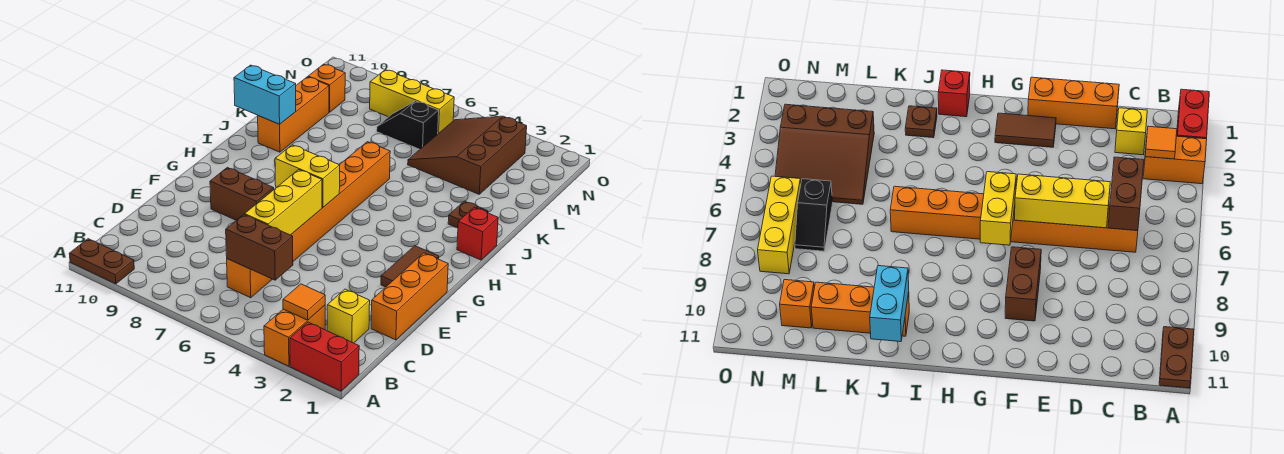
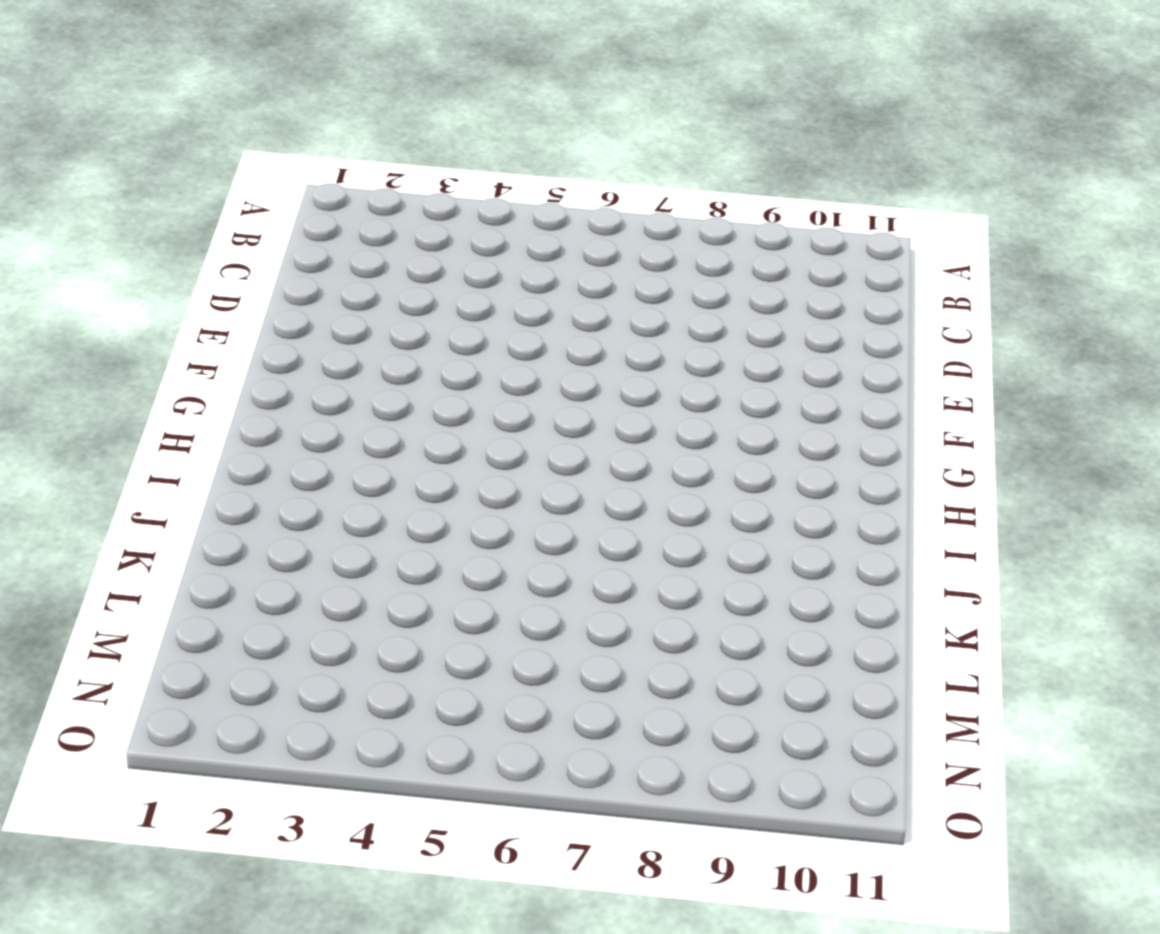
none -> red 1x2 brick [290,322,359,391]
none -> orange 1x2 brick [264,305,325,366]
none -> brown 1x2 plate [69,239,134,284]

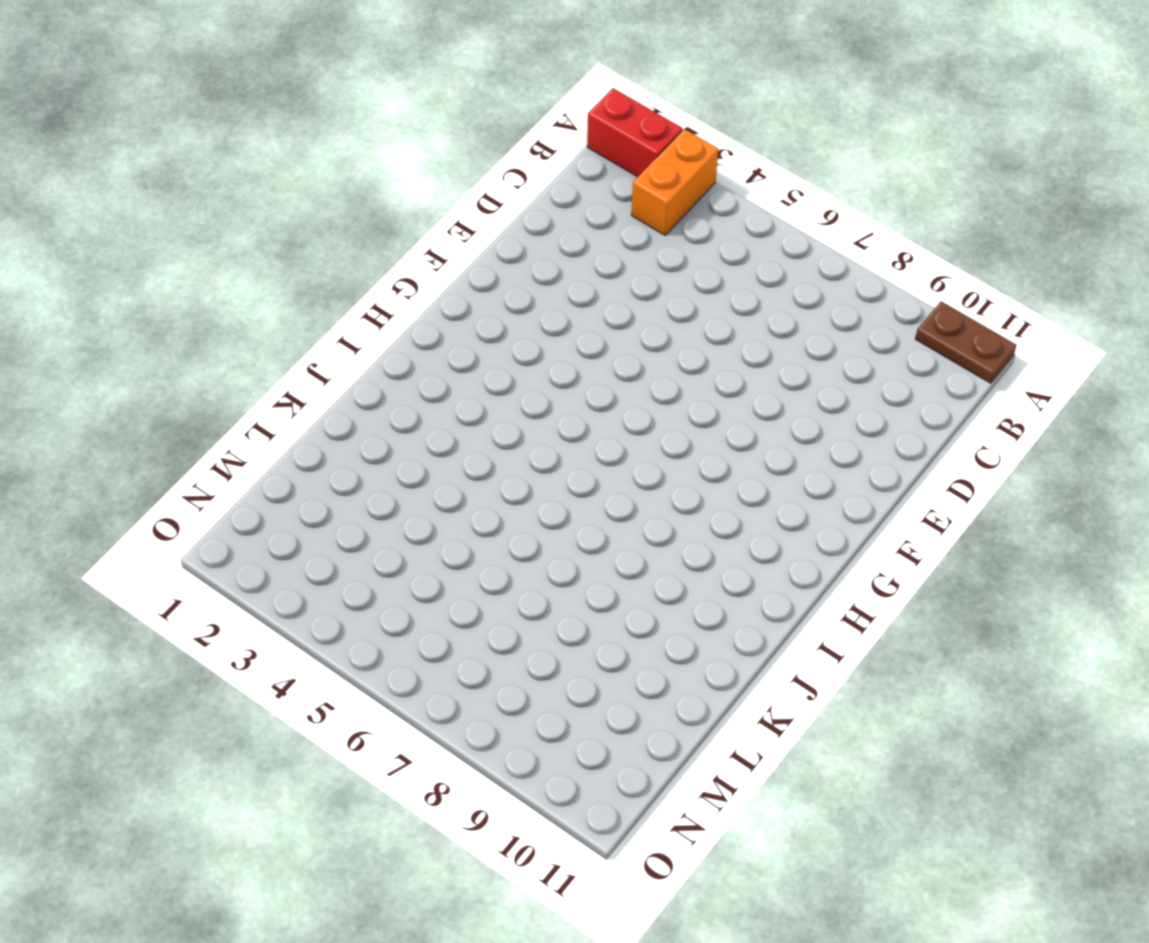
none -> yellow 1x1 brick [327,289,370,343]
none -> orange 1x8 brick [227,142,390,298]
none -> orange 1x3 brick [371,253,448,340]

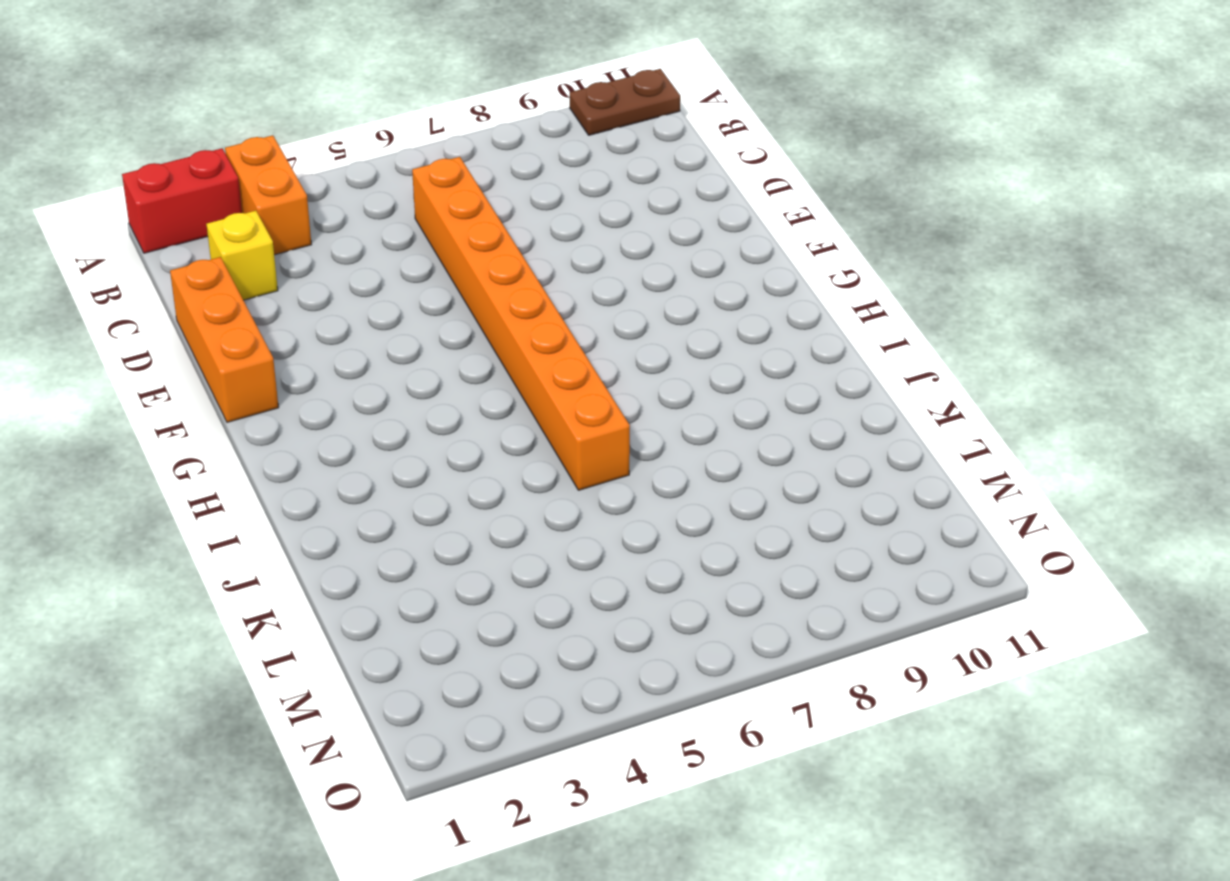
none -> brown 1x2 tile [381,246,439,287]
none -> brown 1x2 brick [210,167,274,220]
none -> red 1x1 brick [457,207,498,260]

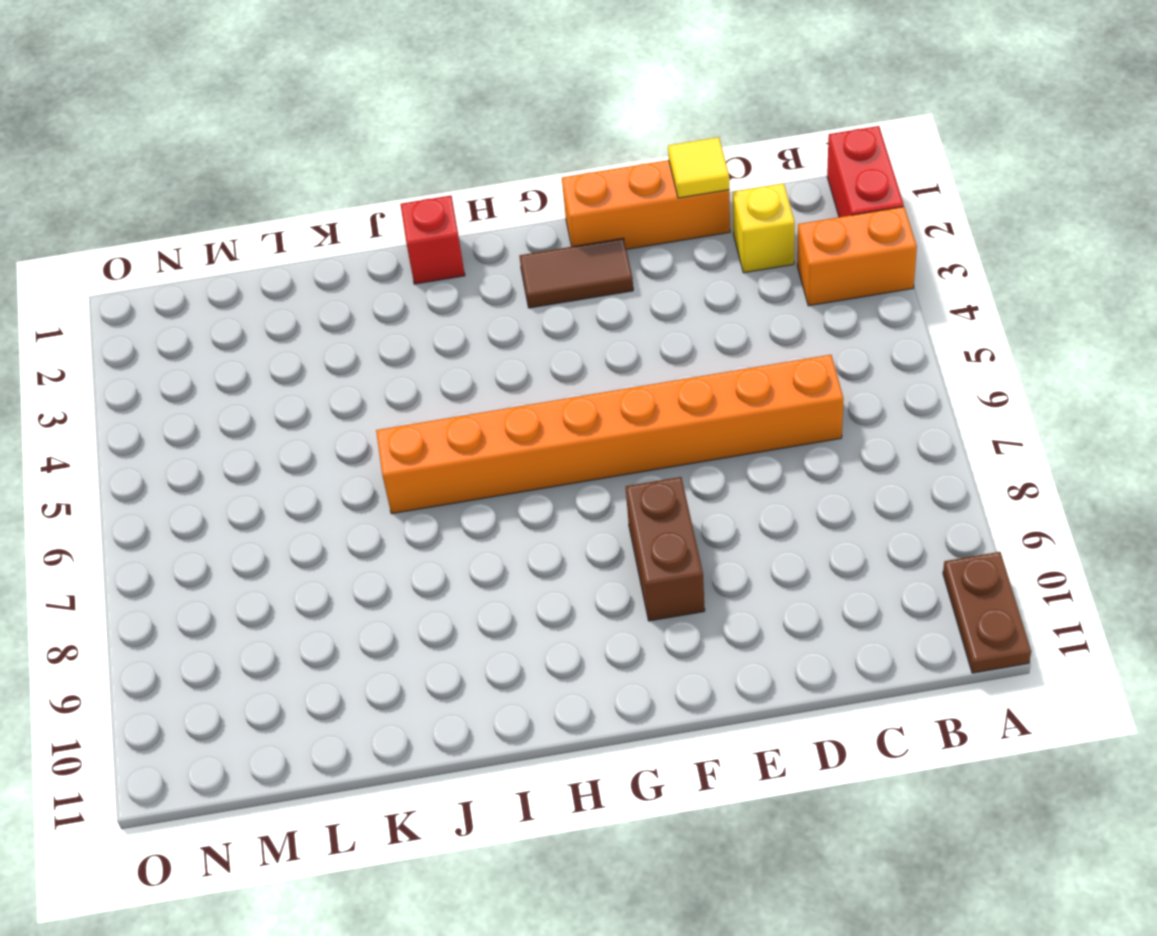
yellow 1x1 tile [668,137,729,198] -> none
none -> brown 1x1 plate [448,201,488,228]
none -> orange 1x3 brick [258,77,329,152]
none -> brown 3x3 slope [408,116,527,194]

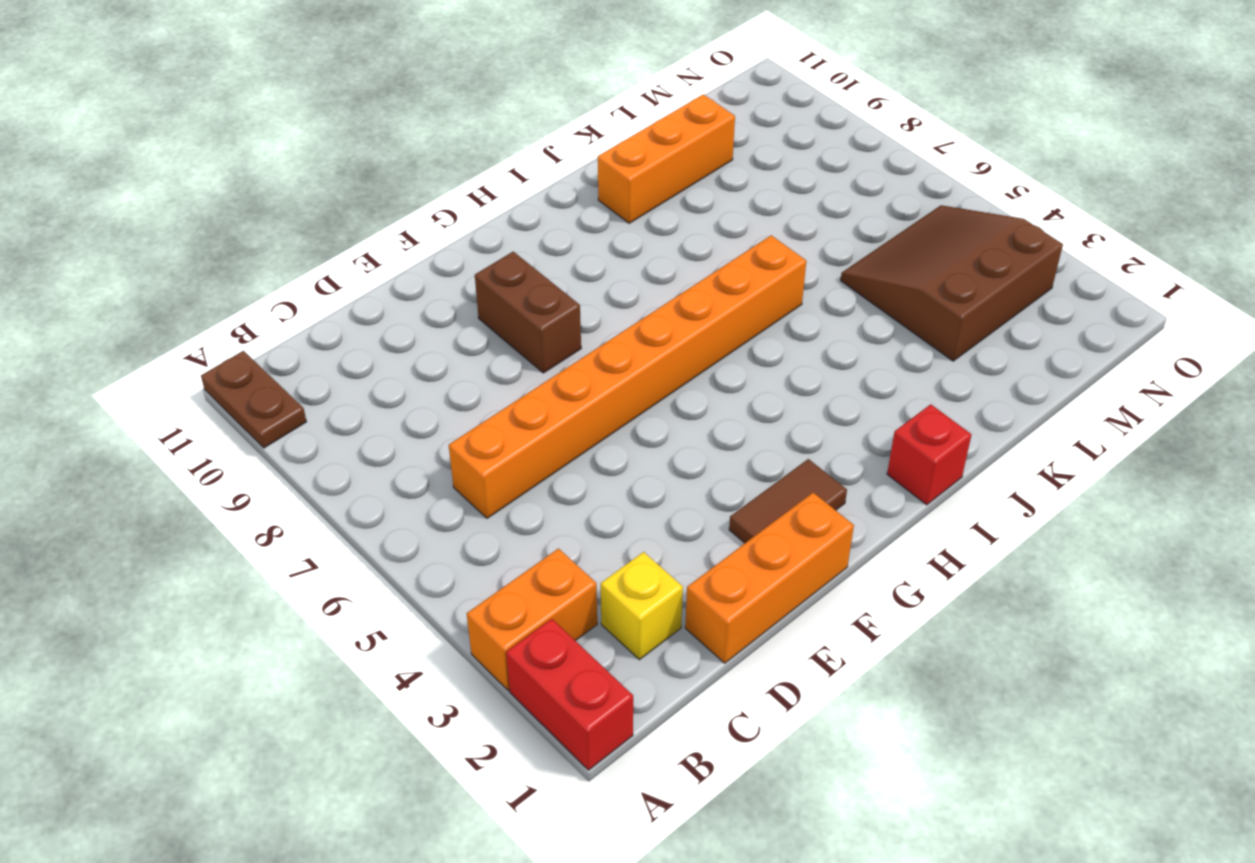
none -> brown 1x1 plate [448,201,488,228]
none -> black 1x2 slope [377,101,439,149]
none -> orange 1x1 brick [308,64,345,112]

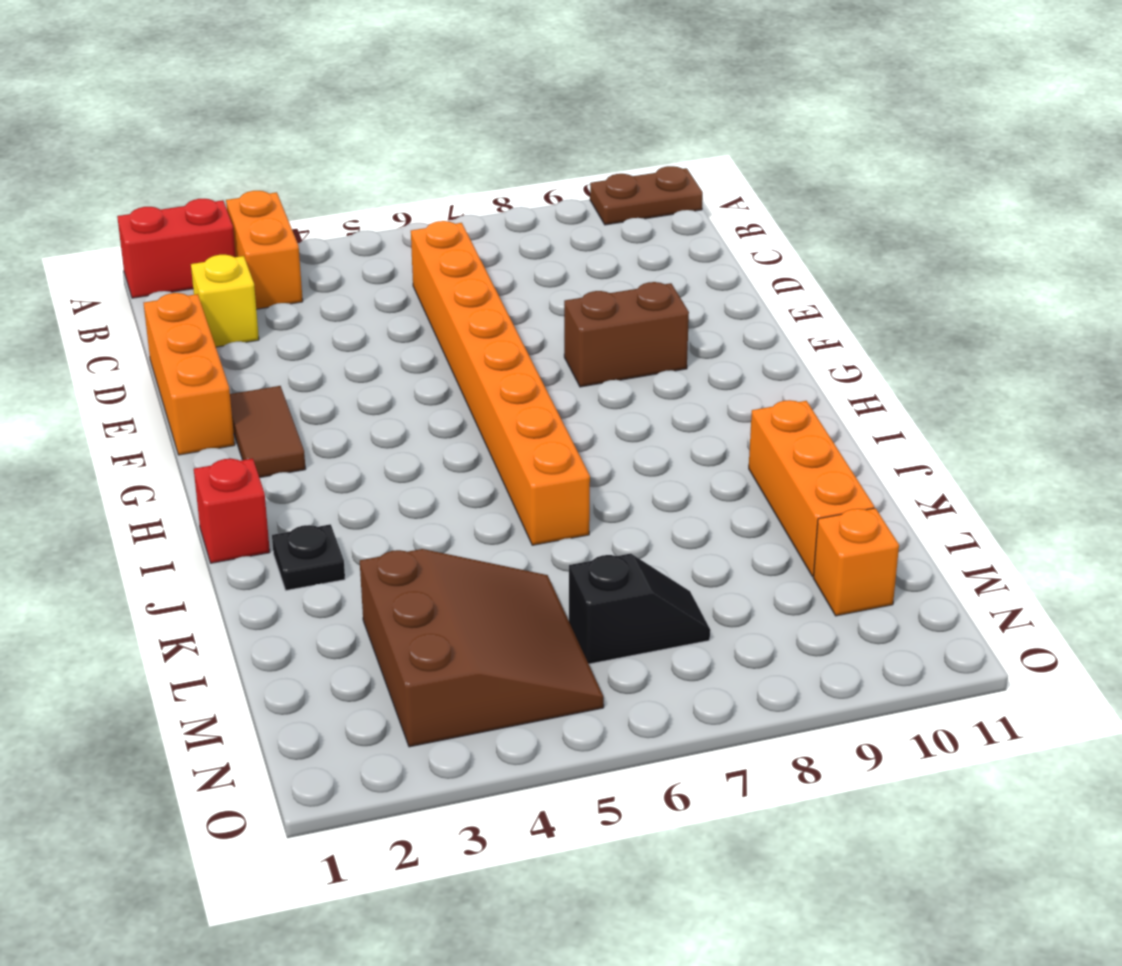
black 1x1 plate [272,524,345,590] -> brown 1x1 plate [448,201,488,228]
none -> yellow 1x3 brick [370,70,454,134]
none -> orange 1x1 tile [283,284,325,320]
none -> brown 1x2 brick [226,215,293,280]

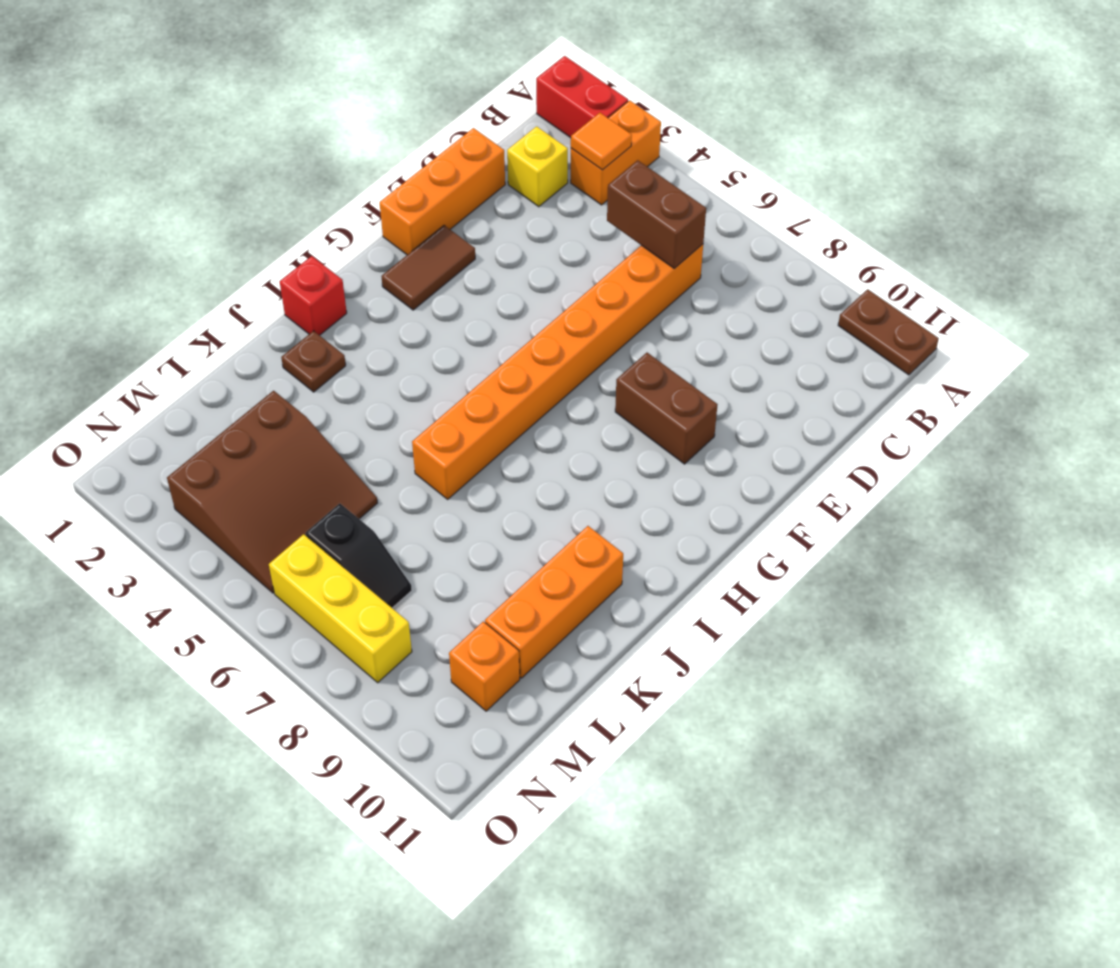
none -> yellow 1x3 brick [245,170,322,235]
none -> yellow 1x2 brick [275,145,340,207]
none -> cyan 1x2 brick [234,65,296,124]

